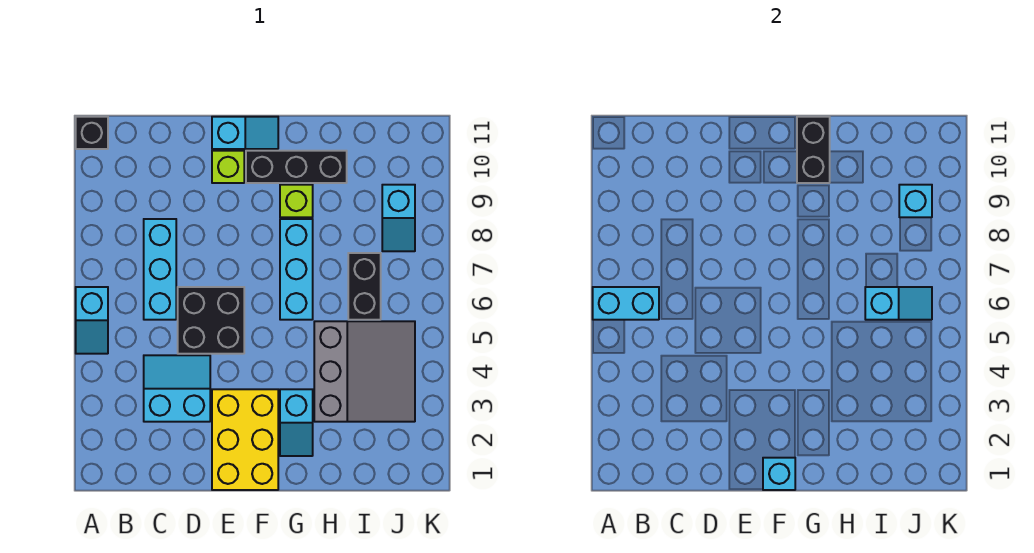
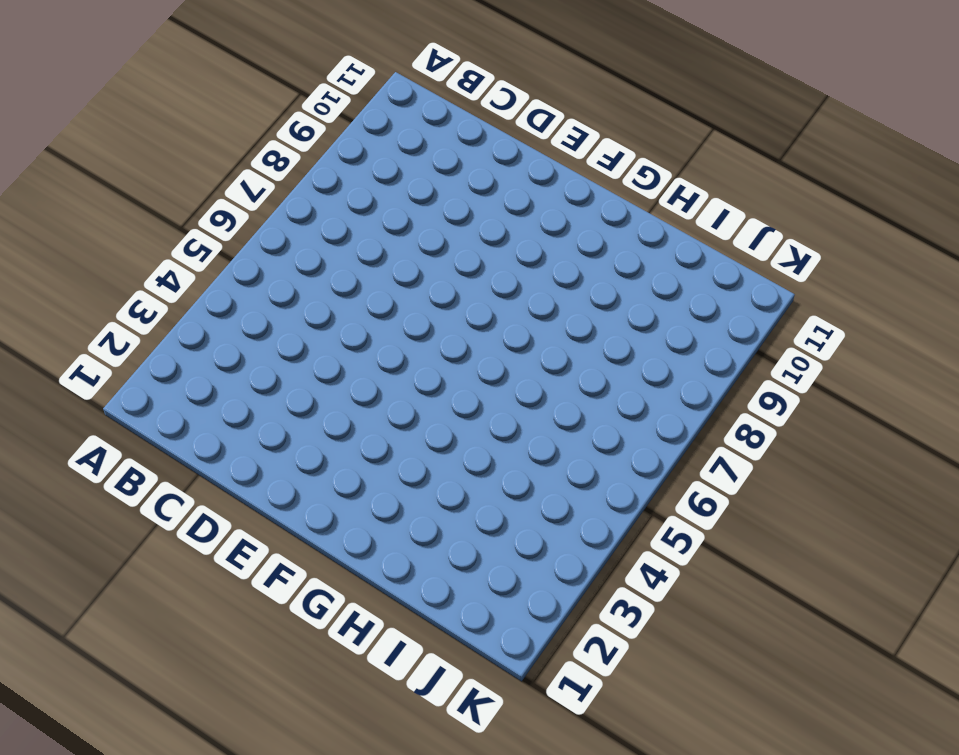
none -> cyan 1x2 slope [76,287,108,354]
none -> black 1x1 brick [76,117,108,149]
none -> cyan 2x2 slope [144,355,210,422]

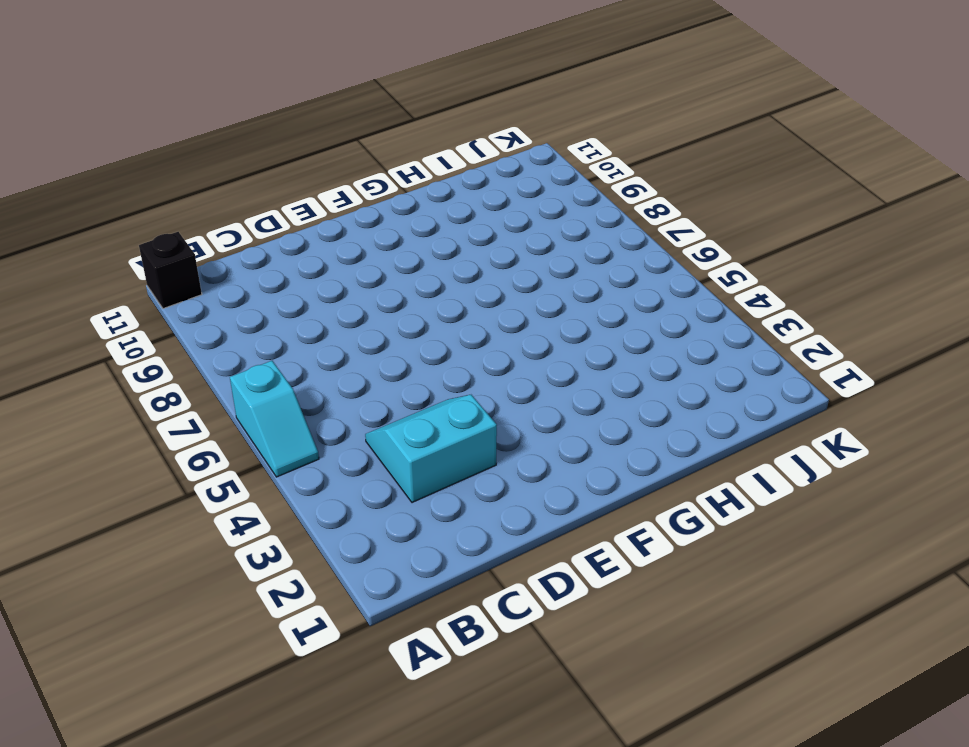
none -> cyan 1x3 brick [144,219,176,320]
none -> black 2x2 brick [178,287,244,354]
none -> yellow 2x3 brick [212,389,278,490]

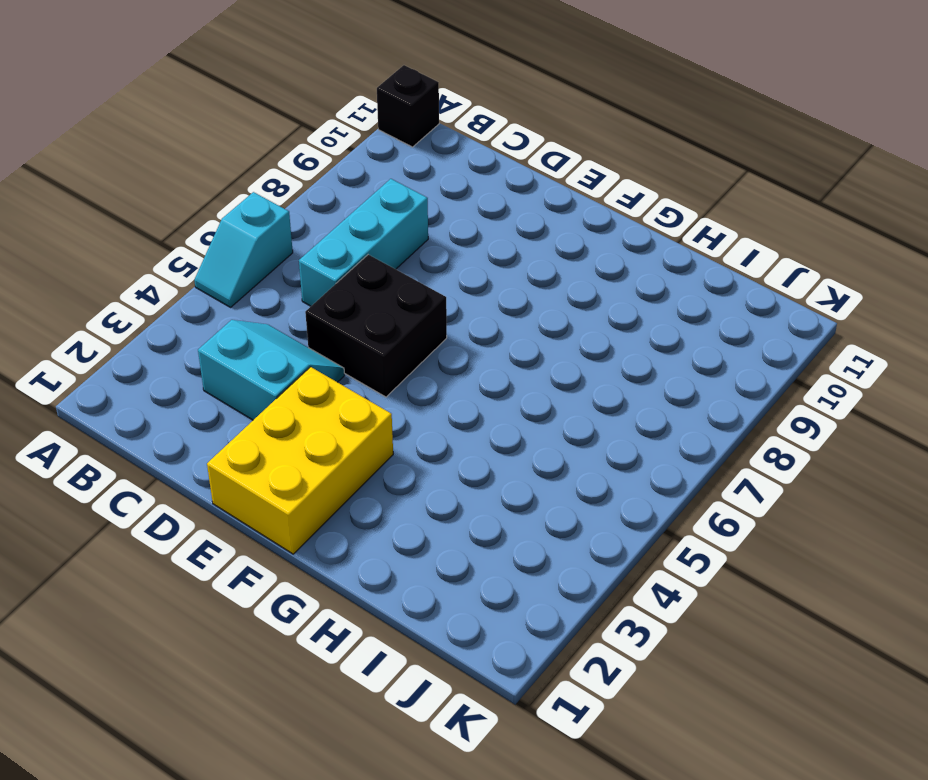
none -> lime 1x1 brick [212,151,244,183]
none -> cyan 1x2 slope [212,117,278,149]
none -> black 1x3 brick [246,151,347,183]

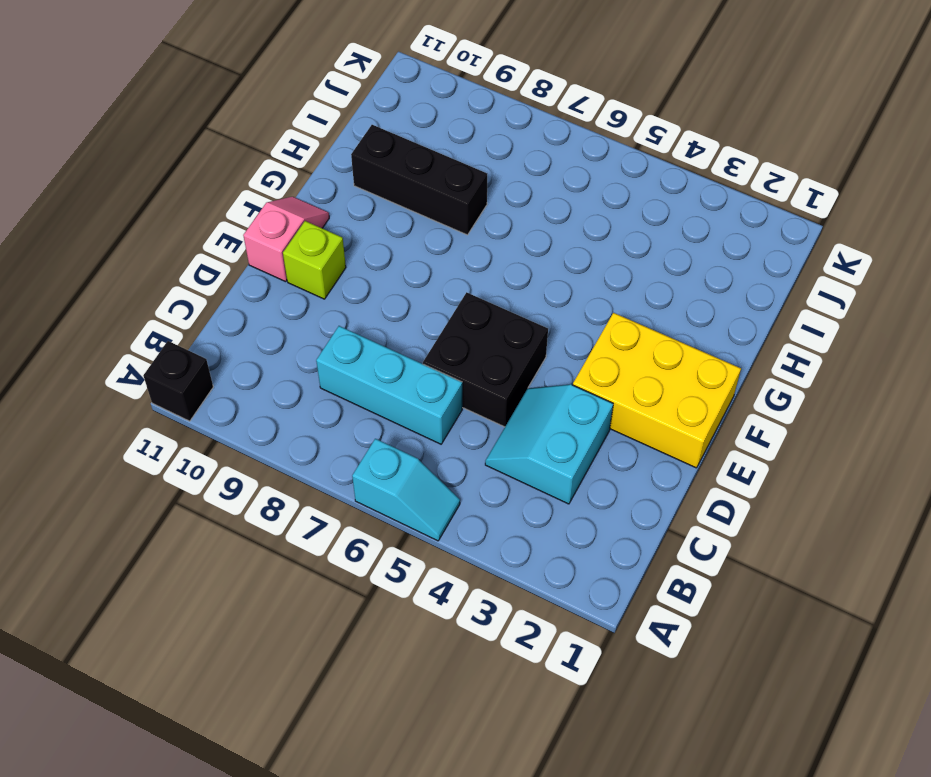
pink 1x2 slope [243,197,329,282] -> cyan 1x2 slope [212,117,278,149]
black 1x3 brick [351,125,487,235] -> black 1x3 brick turned to [246,151,347,183]
none -> cyan 1x2 slope [280,389,313,456]
none -> cyan 1x3 brick [280,219,313,320]
none -> lime 1x1 brick [280,185,313,217]

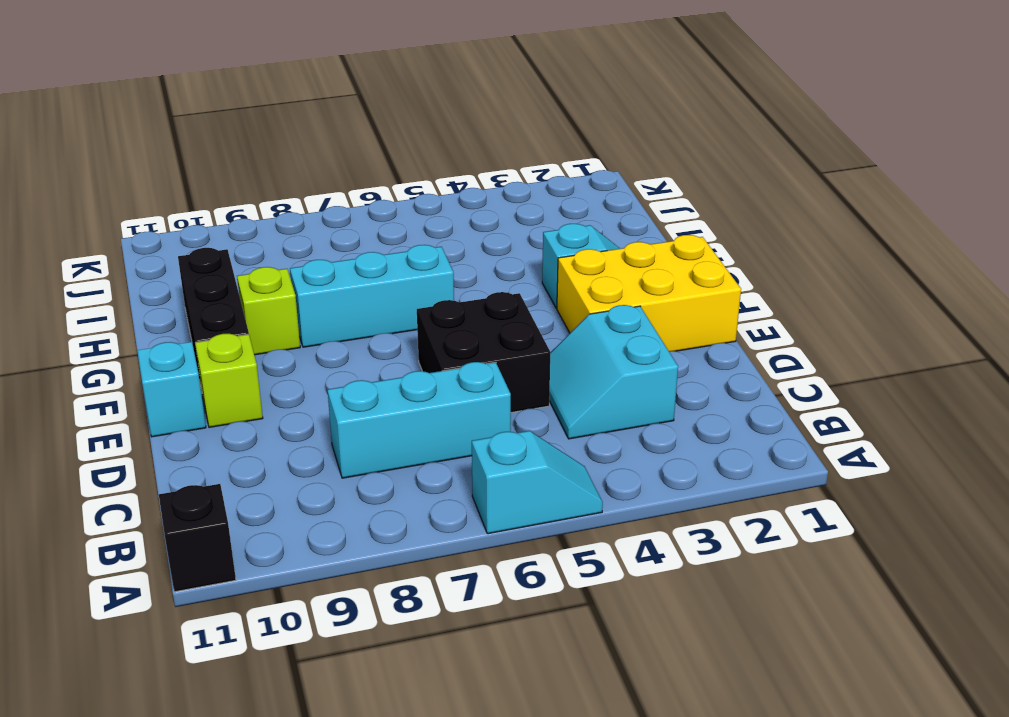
none -> grey 3x3 slope [314,321,415,422]
none -> black 1x2 brick [348,253,381,320]
none -> cyan 1x2 slope [382,185,415,251]

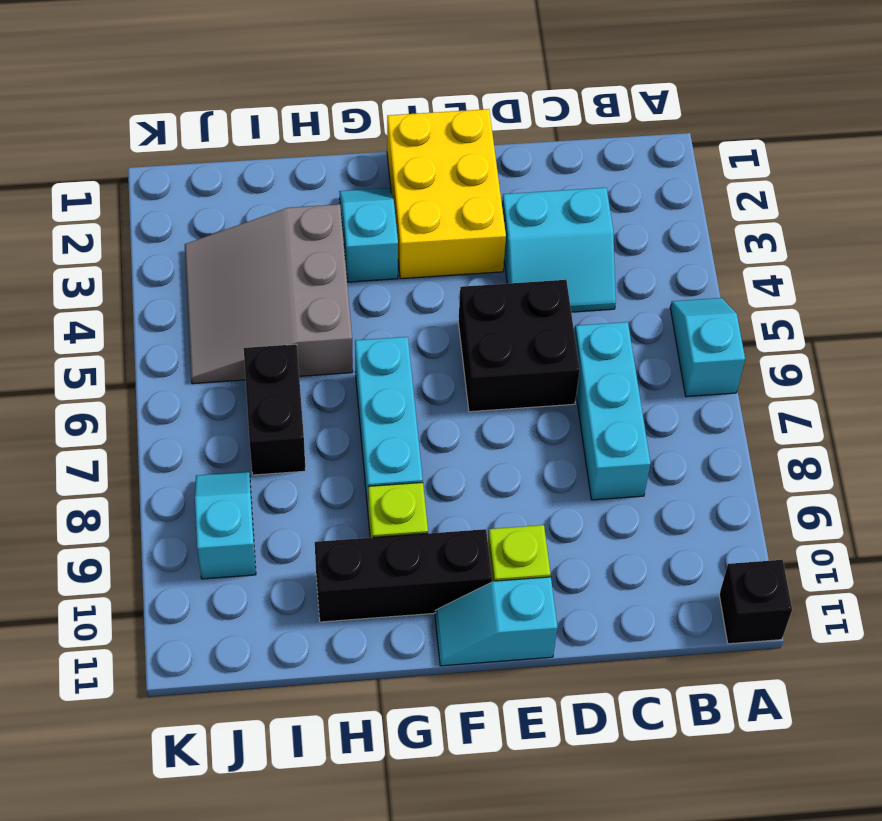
none -> cyan 1x2 brick [593,287,659,320]
none -> cyan 1x1 brick [763,458,795,490]
none -> black 1x2 brick [797,117,830,183]

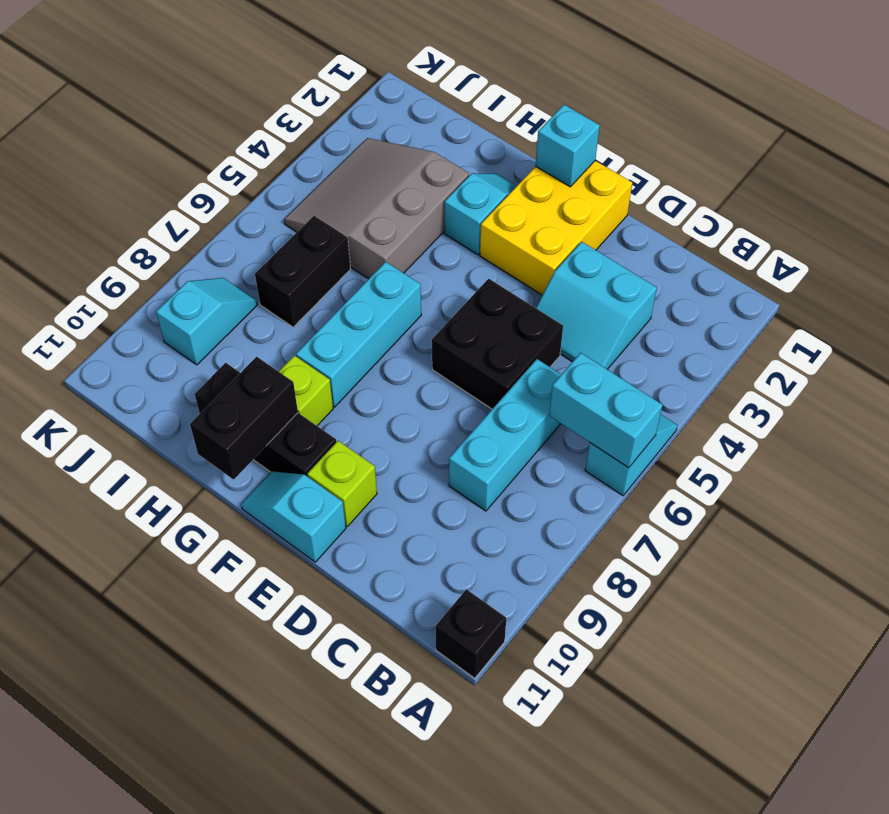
none -> cyan 1x2 slope [865,287,932,320]
none -> cyan 1x1 brick [899,185,932,217]

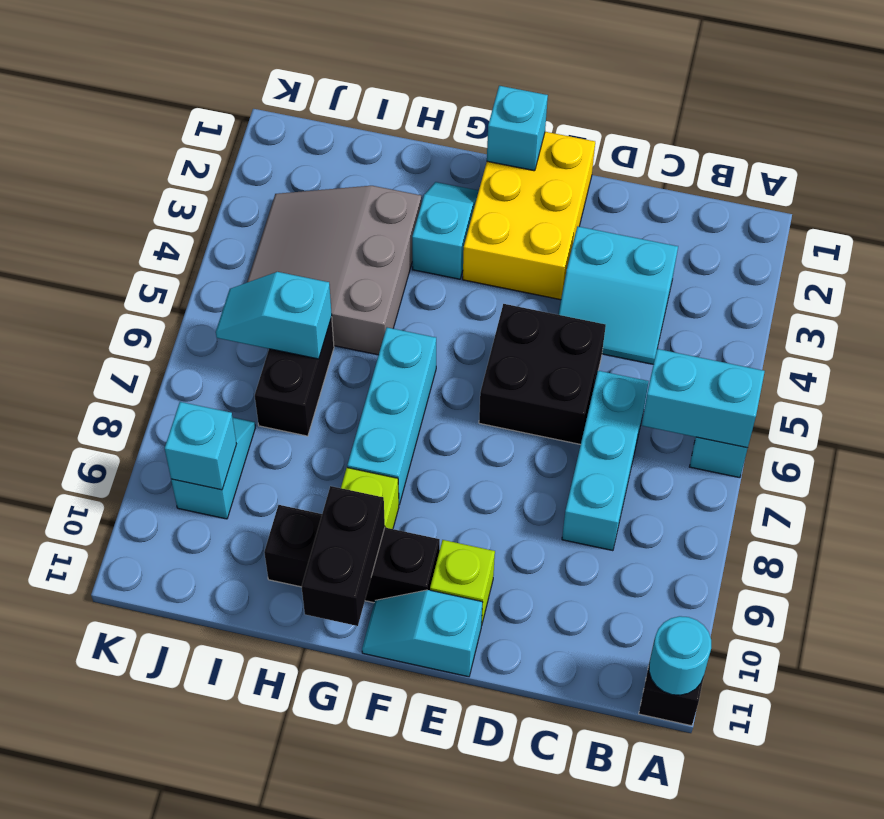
cyan 1x1 round brick [649,616,711,695] -> none

